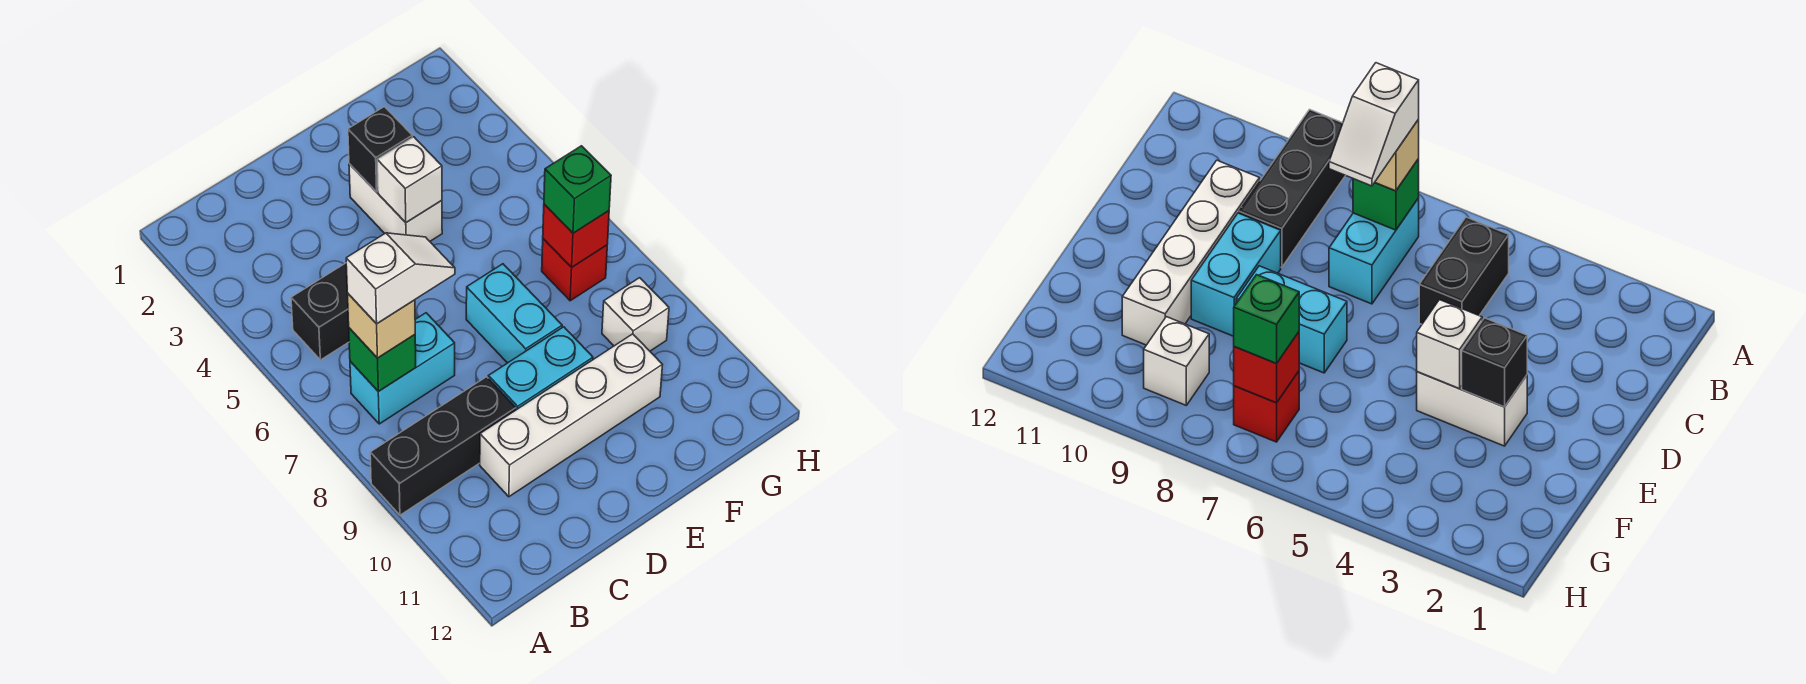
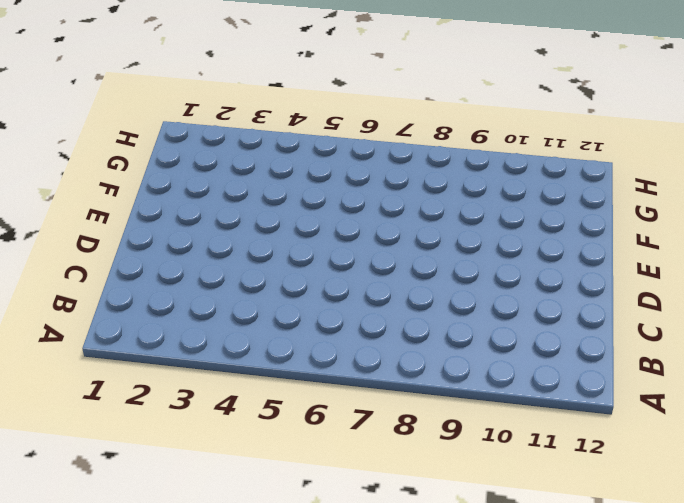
none -> black 1x3 brick [370,377,516,515]
none -> black 1x2 brick [291,263,349,360]
none -> cyan 1x2 brick [350,313,455,424]

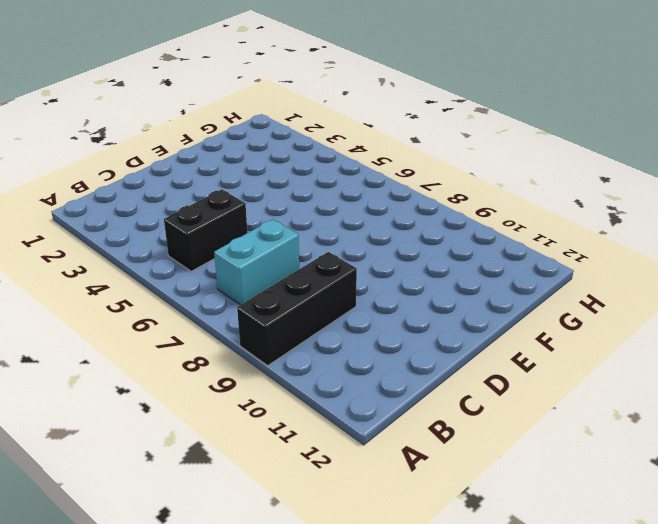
none -> white 1x4 brick [480,334,662,497]
none -> cyan 1x2 brick [488,327,593,410]
none -> white 1x2 brick [349,164,442,241]

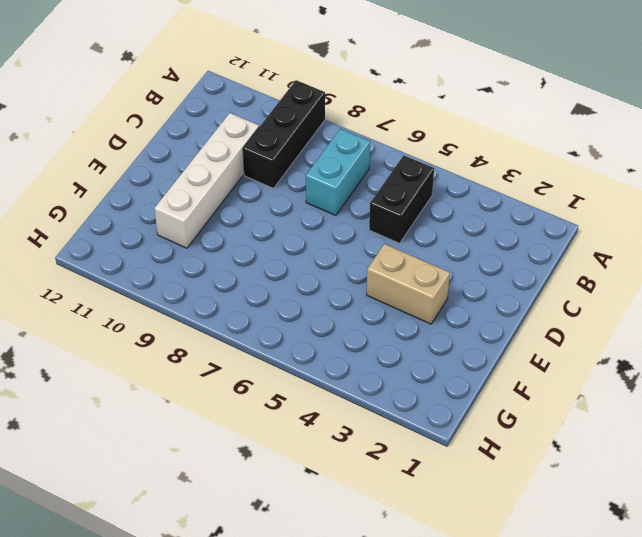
tan 1x2 brick [367,244,450,324] -> white 1x2 brick [349,164,442,241]
none -> cyan 1x2 brick [488,327,593,410]
none -> cyan 1x2 brick [466,264,562,363]
none -> red 1x1 brick [542,239,607,301]

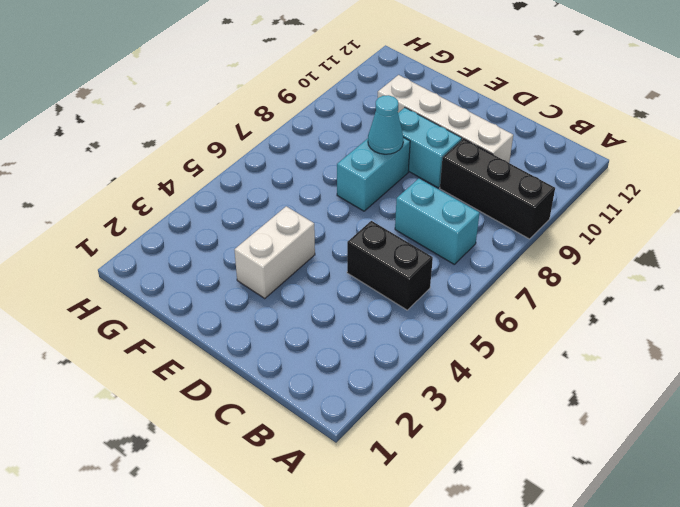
cyan 1x1 cone [368,95,403,154] -> none
none -> red 1x1 brick [542,239,607,301]
none -> white 1x1 brick [602,278,669,351]
none -> green 1x1 brick [349,328,416,392]

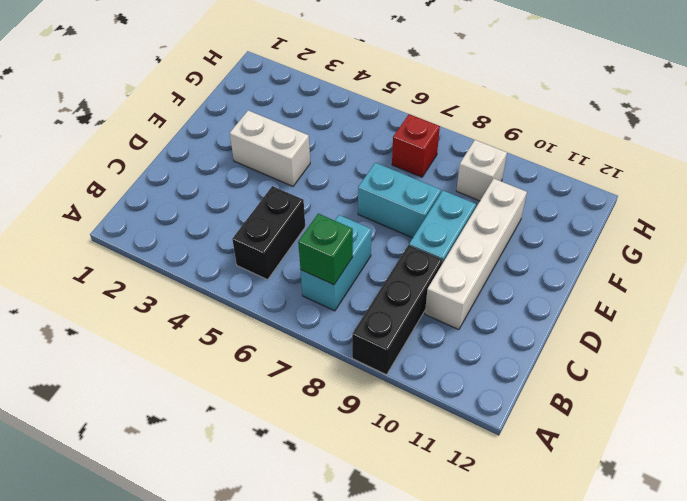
none -> black 1x1 brick [348,107,412,192]
none -> white 1x1 brick [377,137,442,222]
none -> red 1x1 brick [543,204,609,267]

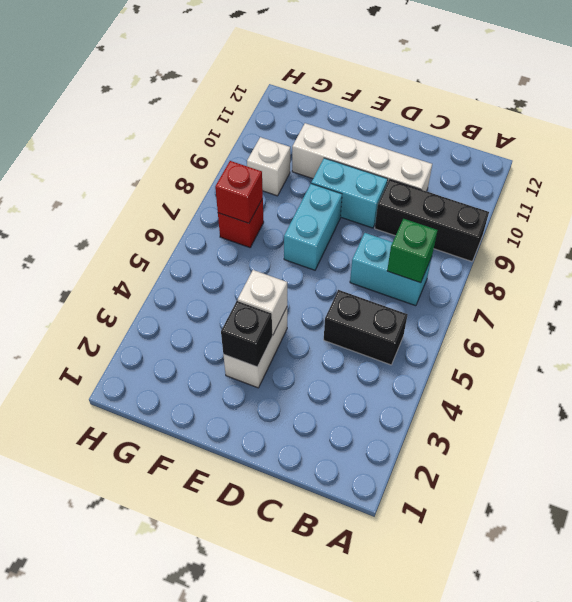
none -> tan 1x1 brick [347,293,415,358]
none -> green 1x1 brick [544,146,611,233]
none -> white 1x2 slope [346,233,455,324]

